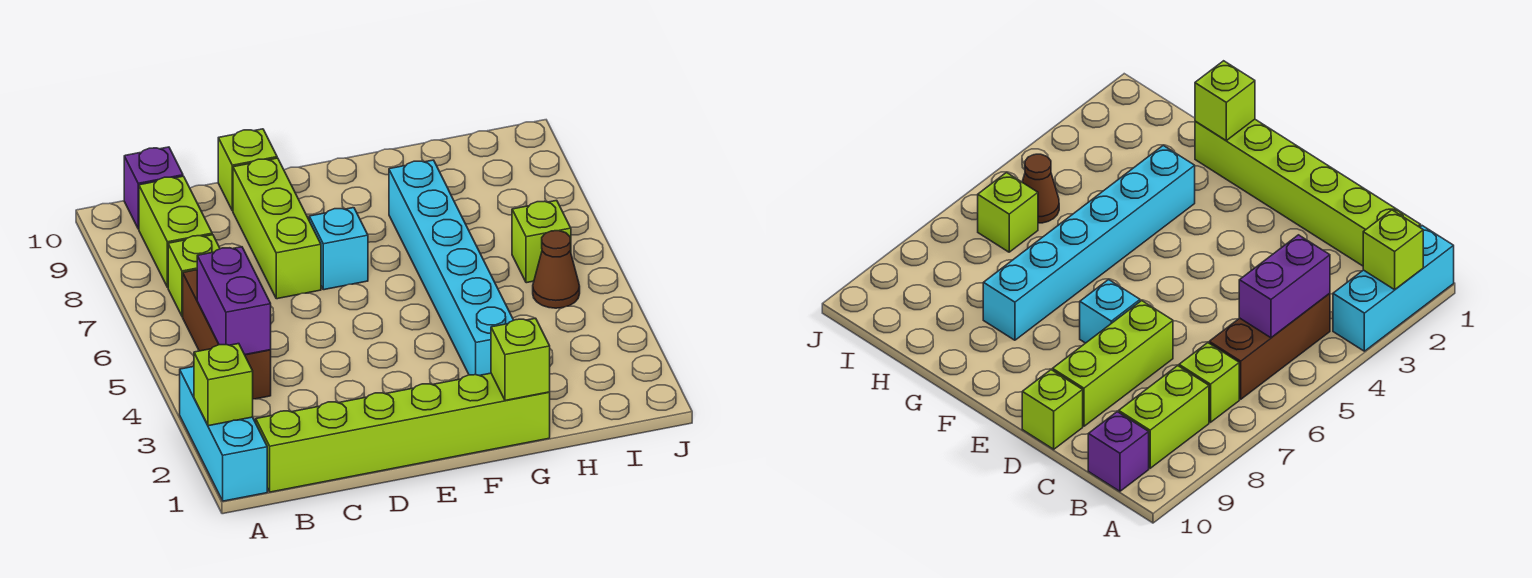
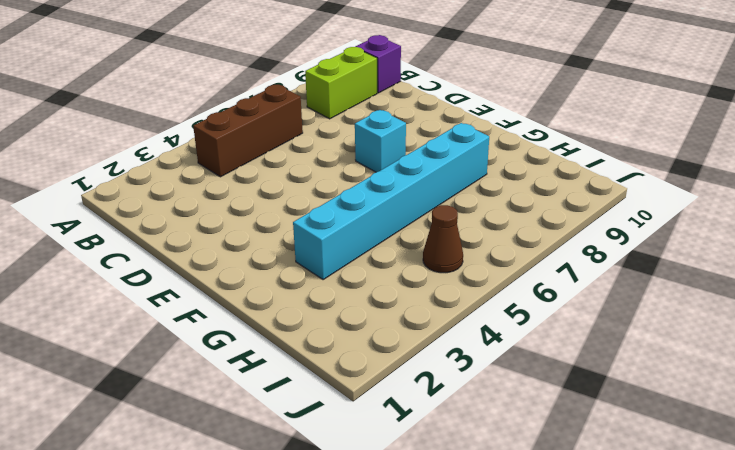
none -> cyan 1x3 brick [180,367,267,501]
none -> lime 1x6 brick [256,373,550,492]
none -> lime 1x1 brick [168,235,220,317]

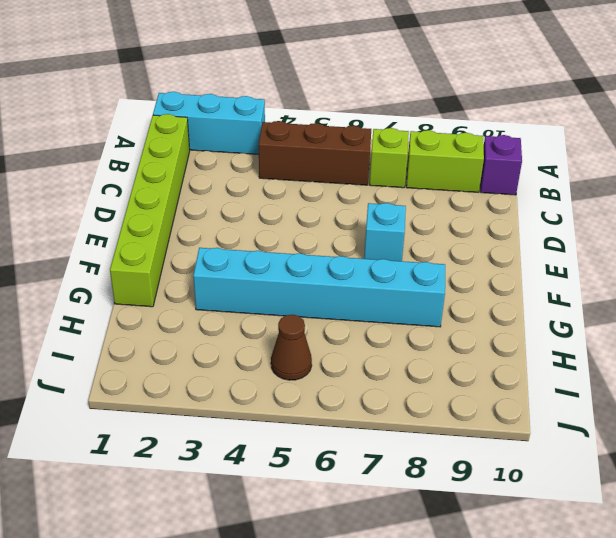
none -> lime 1x3 brick [233,158,321,299]
none -> lime 1x1 brick [218,129,277,211]
none -> lime 1x1 brick [512,200,571,283]

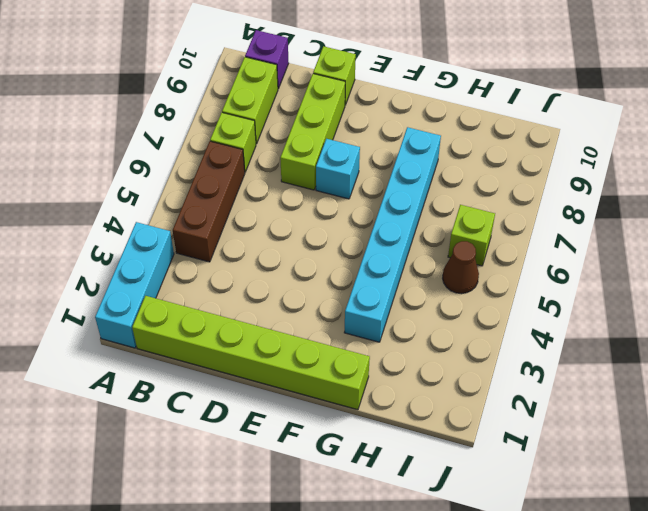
none -> lime 1x1 brick [194,344,253,426]
none -> purple 1x2 brick [197,247,271,355]
none -> lime 1x1 brick [491,318,550,400]

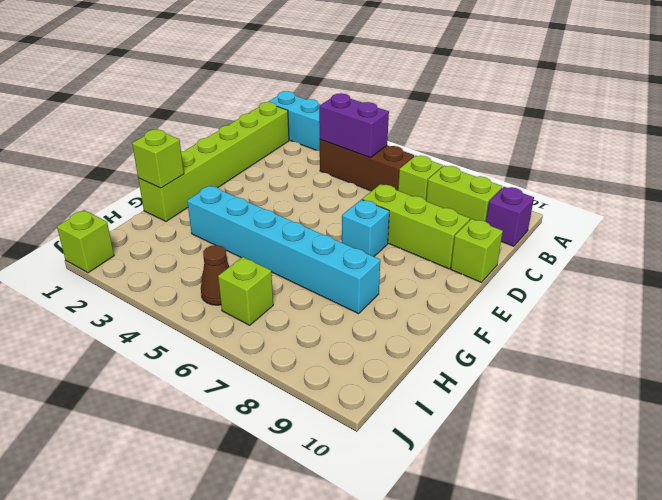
lime 1x1 brick [57,210,114,273] -> lime 1x1 brick moved to [194,344,253,426]

